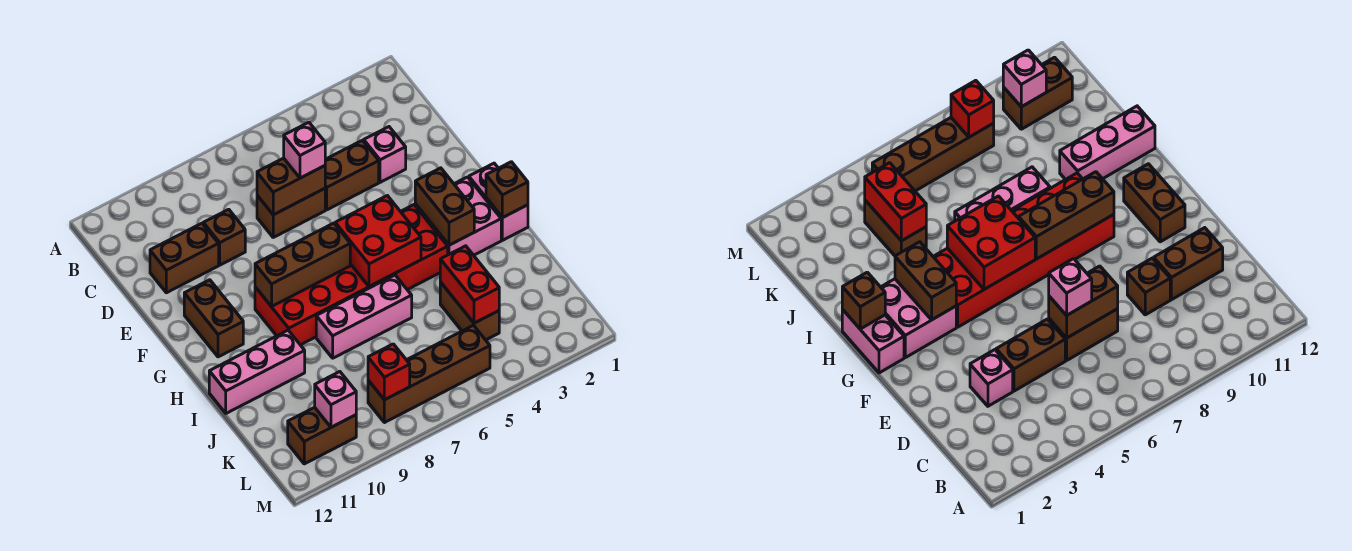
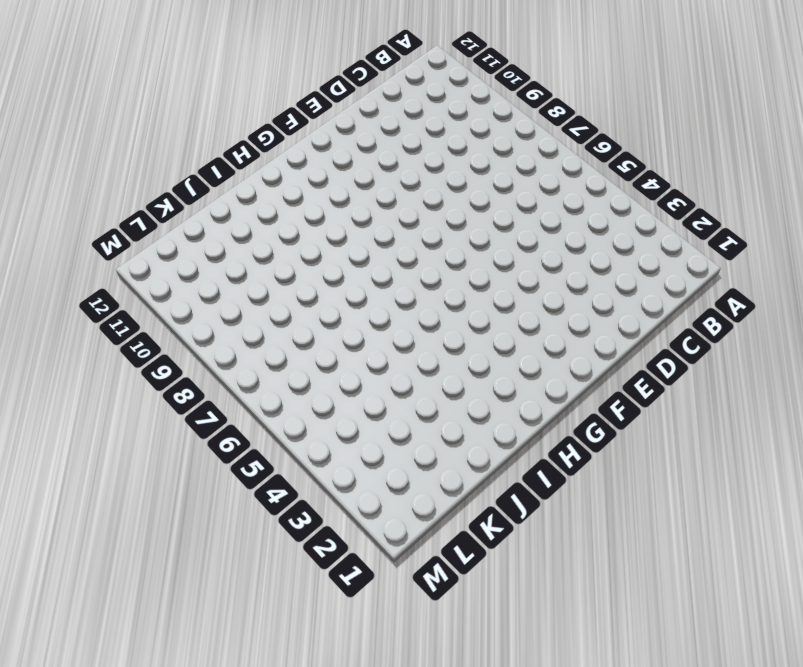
none -> pink 1x1 brick [364,127,406,182]
none -> brown 1x2 brick [325,140,379,210]
none -> brown 1x2 brick [257,189,325,237]

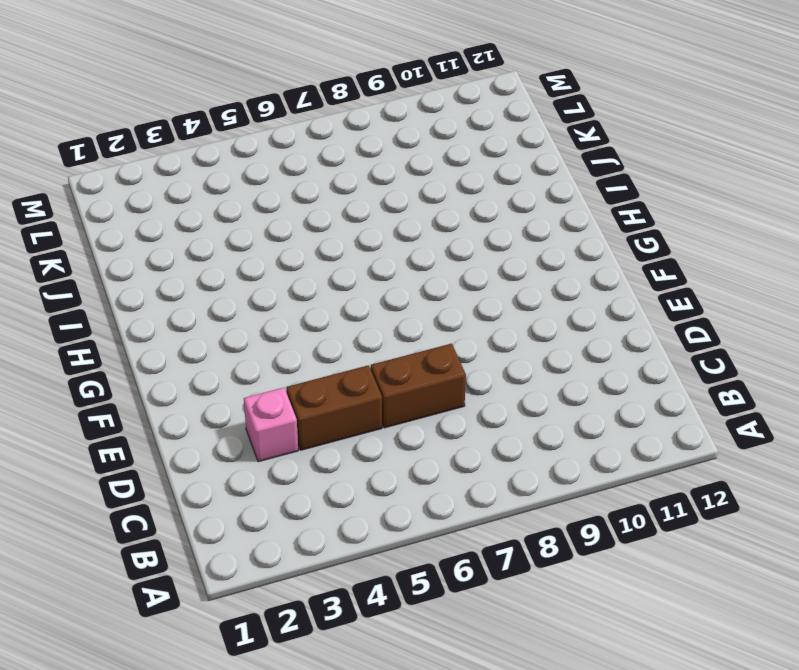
none -> brown 1x1 brick [203,209,245,265]
none -> brown 1x2 brick [150,223,219,293]
none -> brown 1x2 brick [184,280,243,357]

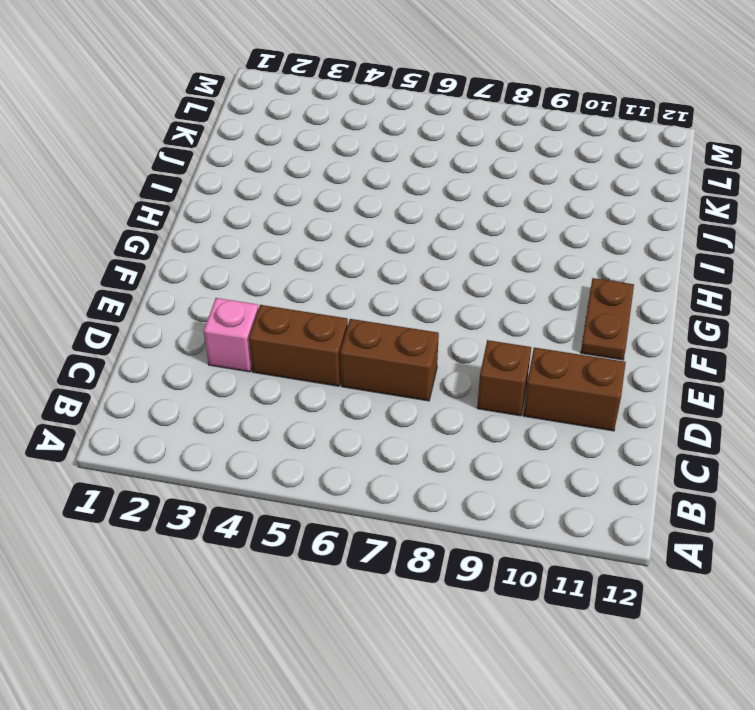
brown 1x2 plate [581,278,634,360] -> brown 1x2 brick [184,280,243,357]
none -> pink 1x2 brick [469,163,528,240]
none -> pink 2x2 brick [415,177,501,255]
none -> red 2x6 brick [255,205,448,345]

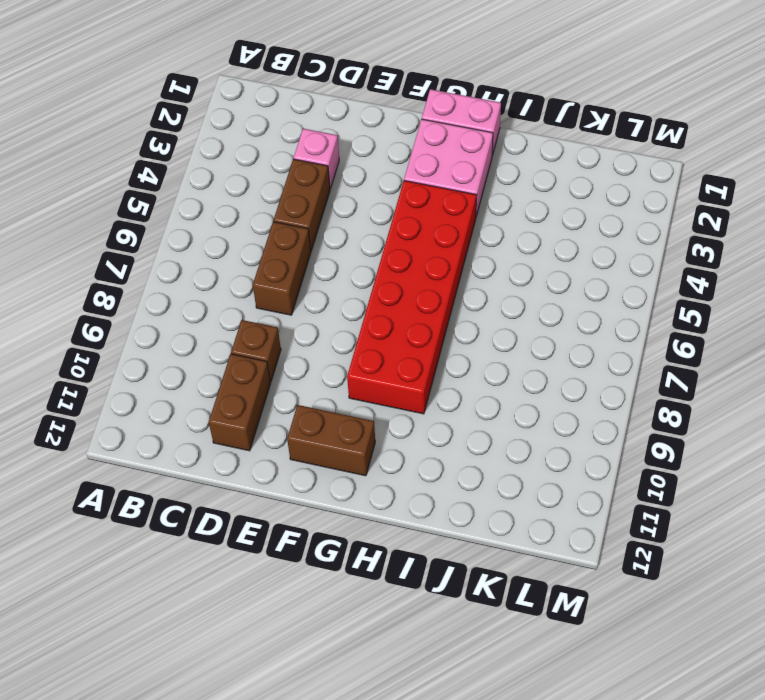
none -> pink 1x3 brick [316,275,412,358]
none -> pink 1x3 brick [209,330,305,413]
none -> brown 1x2 brick [440,282,499,340]

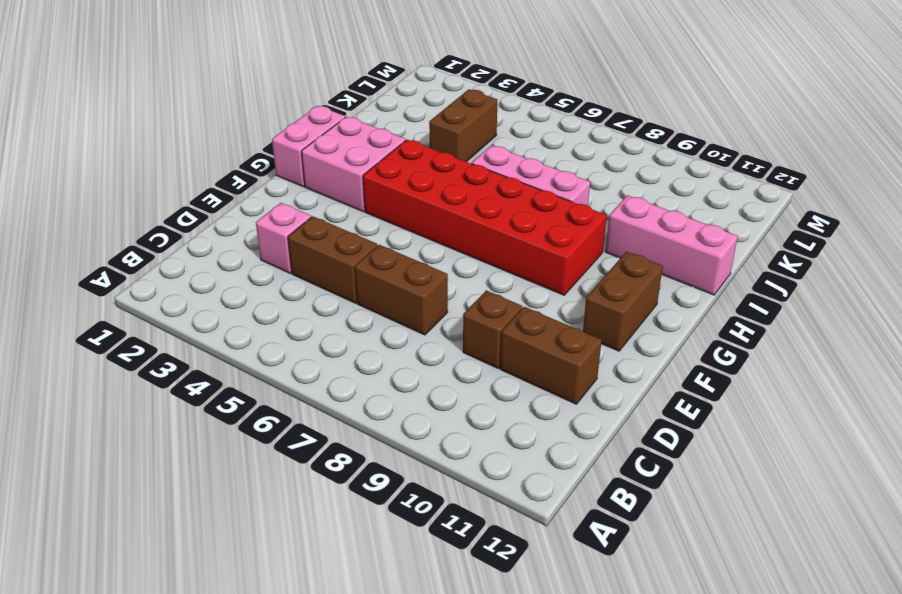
none -> brown 1x4 brick [368,325,490,423]
none -> brown 1x2 brick [288,407,356,464]
none -> brown 1x2 brick [257,158,325,215]

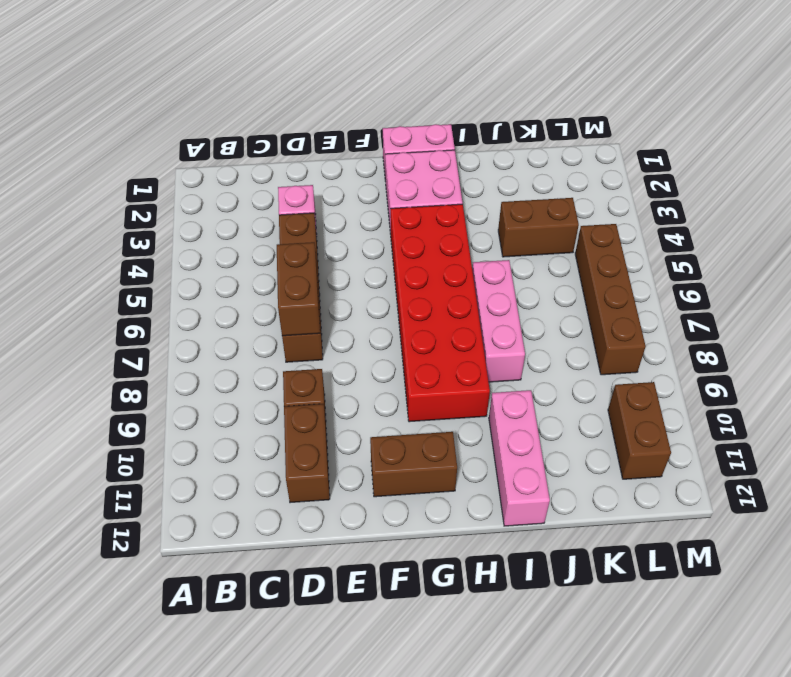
none -> brown 1x2 brick [415,168,474,245]
none -> red 2x2 brick [335,196,421,286]
none -> brown 1x3 brick [255,223,350,307]

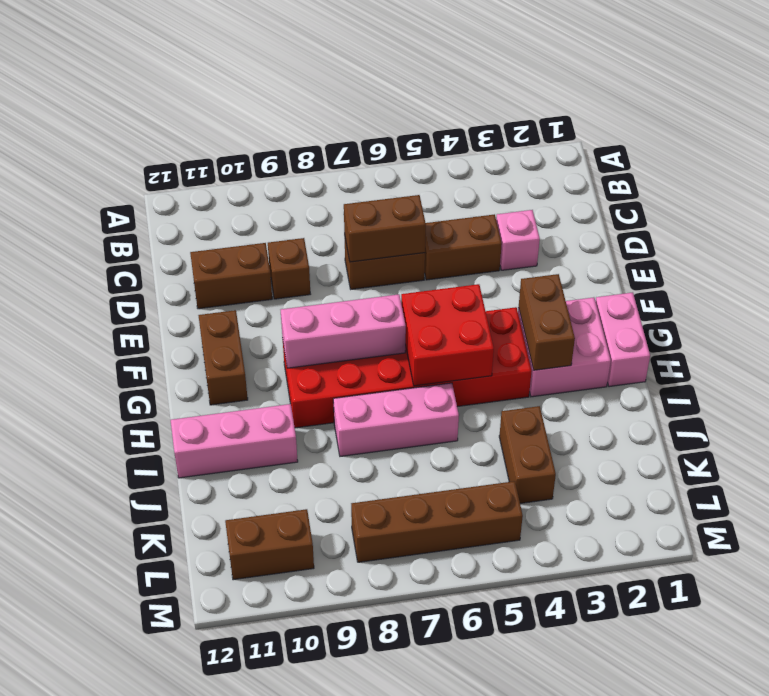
pink 1x3 brick [281,294,406,368] -> brown 1x3 brick [255,223,350,307]
none -> brown 1x1 brick [486,162,528,218]
none -> red 1x2 brick [440,246,499,323]
none -> red 1x1 brick [368,344,410,400]

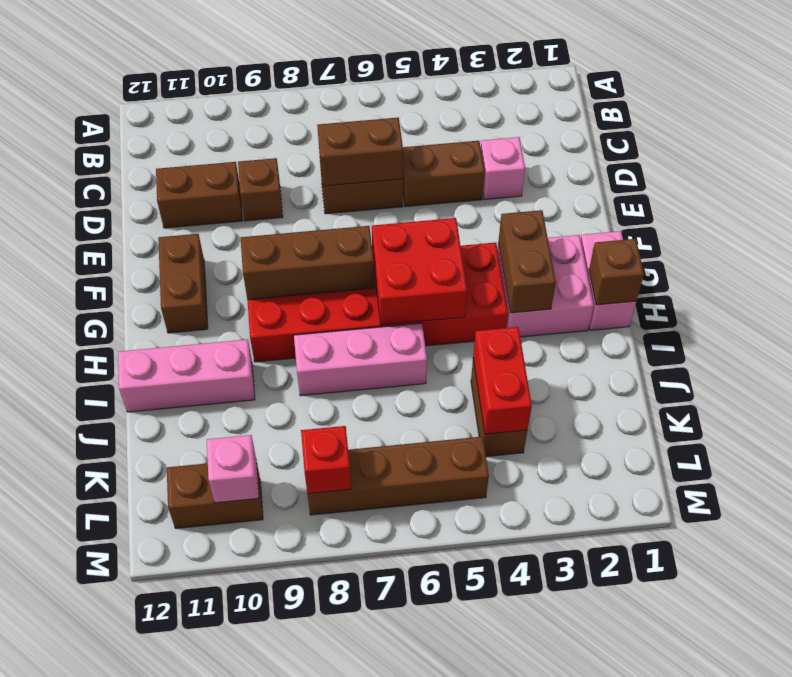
none -> pink 1x1 brick [284,122,325,178]

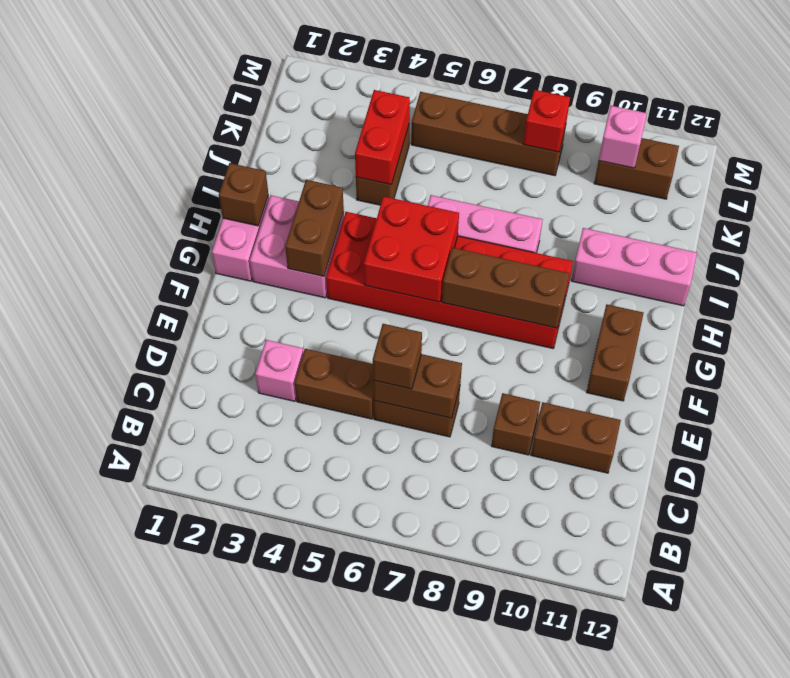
brown 1x1 brick [373,324,422,389] -> pink 1x1 brick [284,122,325,178]

